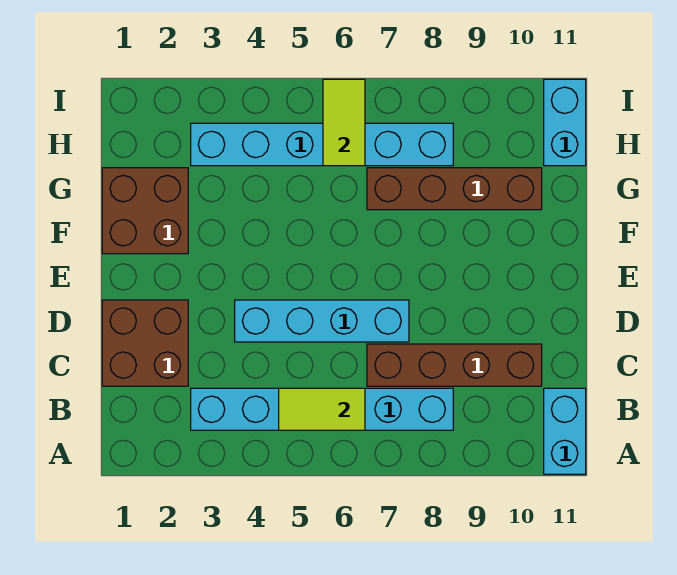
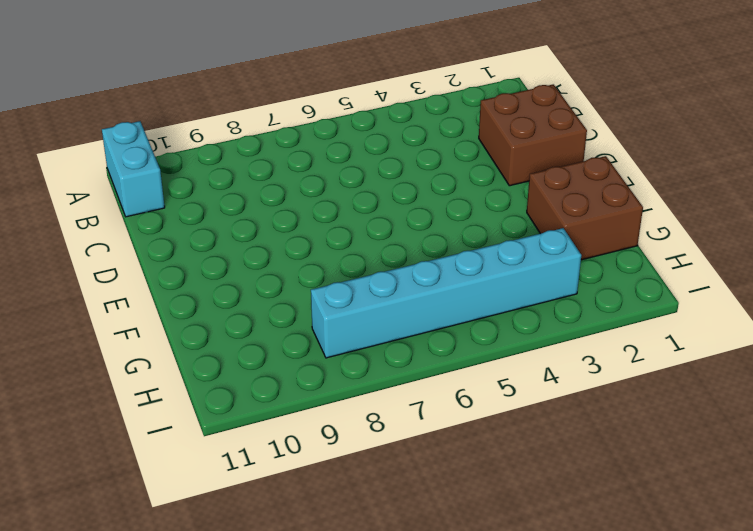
none -> cyan 1x6 brick [191,388,453,430]
none -> brown 1x4 brick [367,344,542,386]

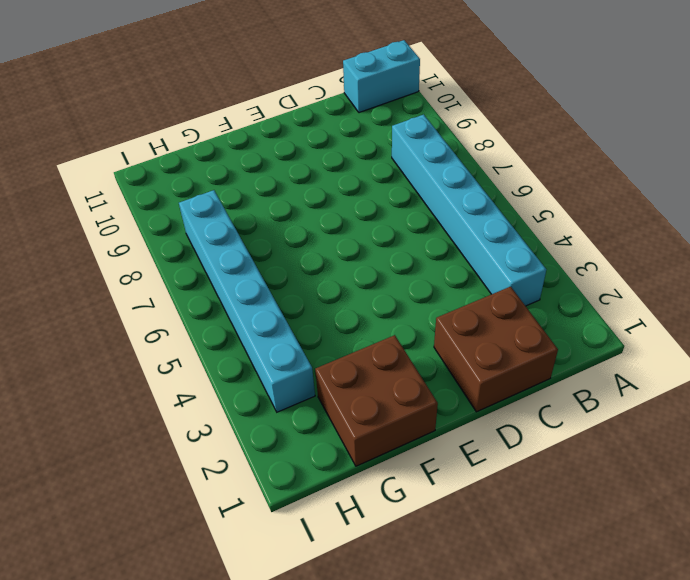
none -> brown 1x4 brick [367,344,542,386]
none -> cyan 1x4 brick [235,300,409,342]

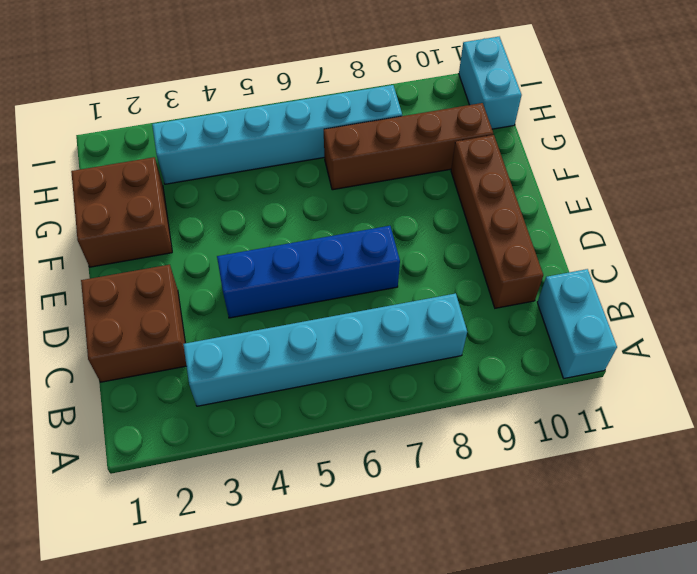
brown 1x4 brick [451,135,543,308] -> brown 1x4 brick turned to [367,344,542,386]
blue 1x4 brick [217,226,400,318] -> cyan 1x4 brick [235,300,409,342]
none -> lime 1x2 tile [279,388,365,430]
none -> lime 1x2 tile [323,79,365,166]

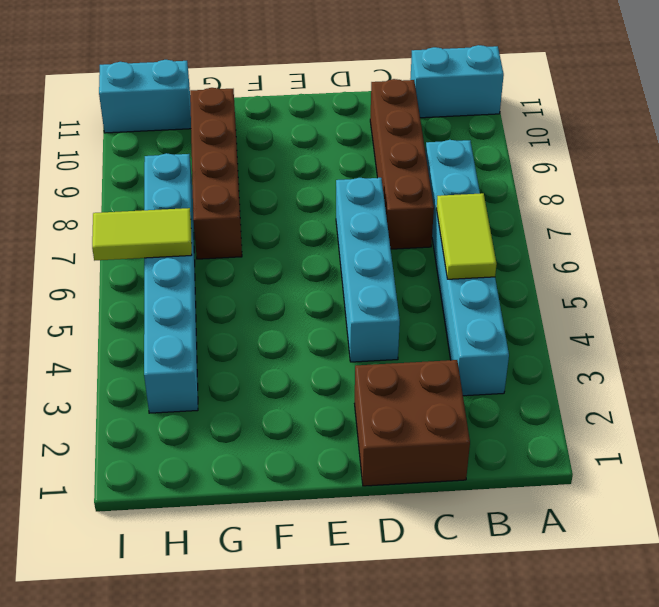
none -> brown 2x2 brick [102,168,188,254]

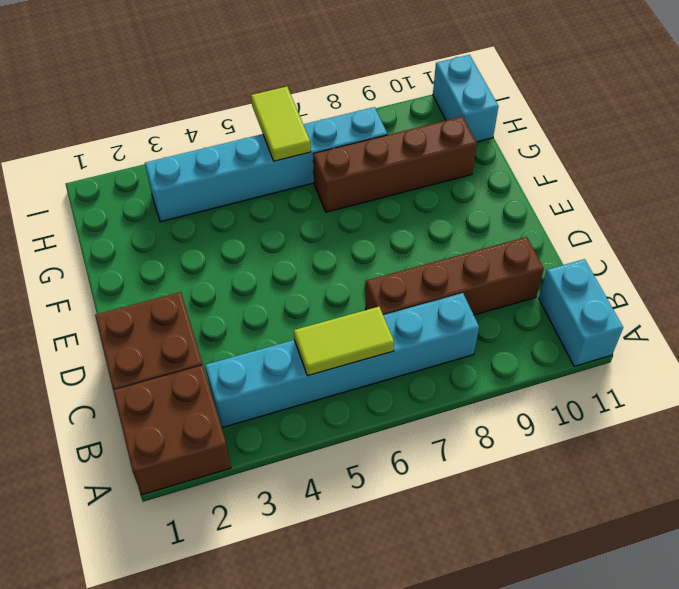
brown 2x2 brick [113,365,231,495] -> brown 2x2 brick moved to [102,168,188,254]
none -> cyan 1x4 brick [235,300,409,342]

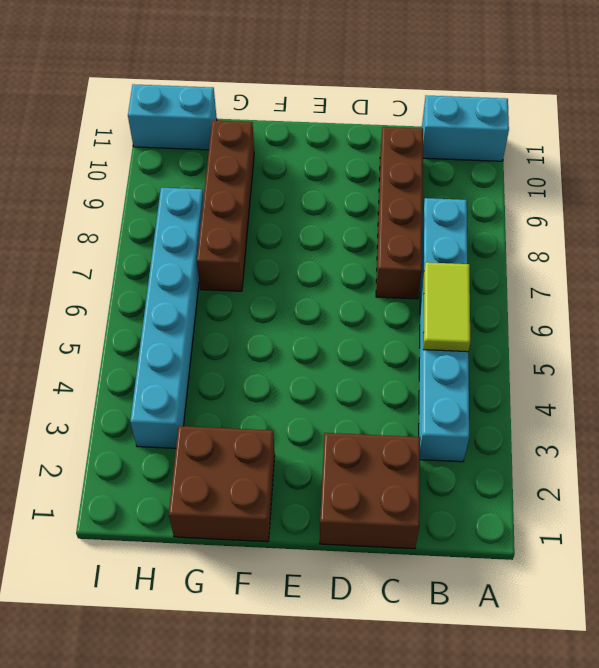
none -> cyan 1x4 brick [235,300,409,342]
none -> lime 1x2 tile [323,79,365,166]

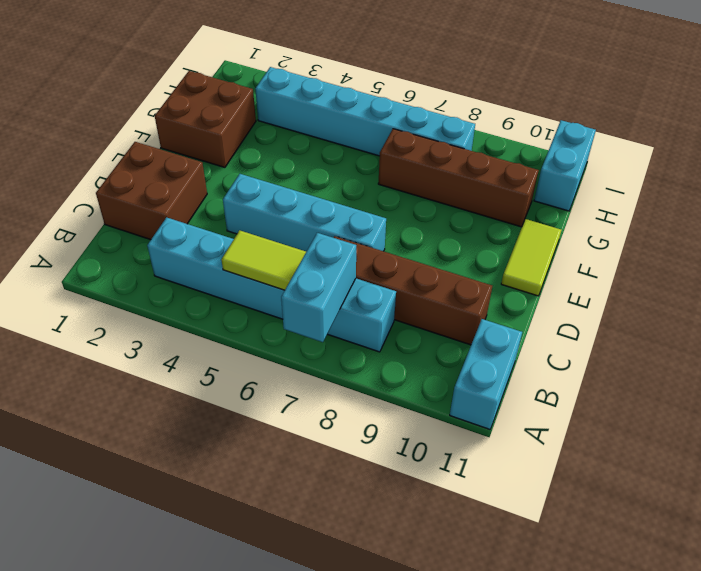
cyan 1x2 brick [281,233,356,342] -> none
lime 1x2 tile [501,219,561,296] -> lime 1x2 tile moved to [323,79,365,166]

